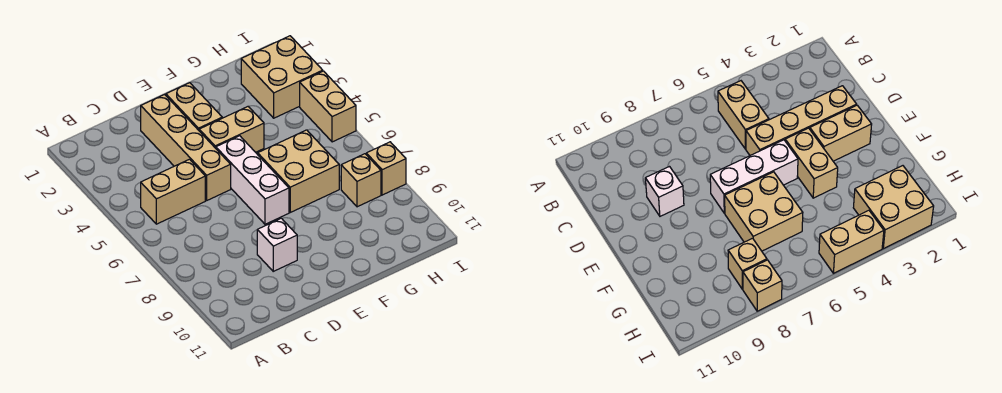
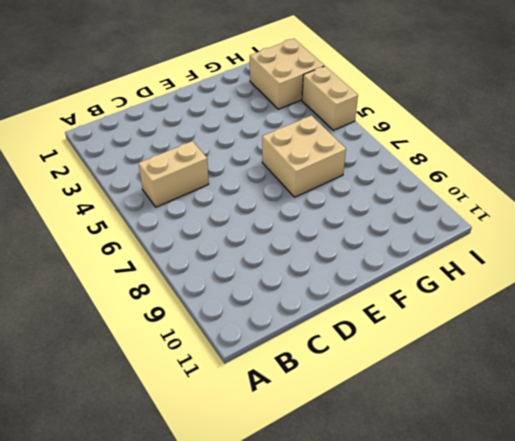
none -> tan 1x4 brick [141,94,231,200]
none -> white 1x1 brick [257,218,297,271]

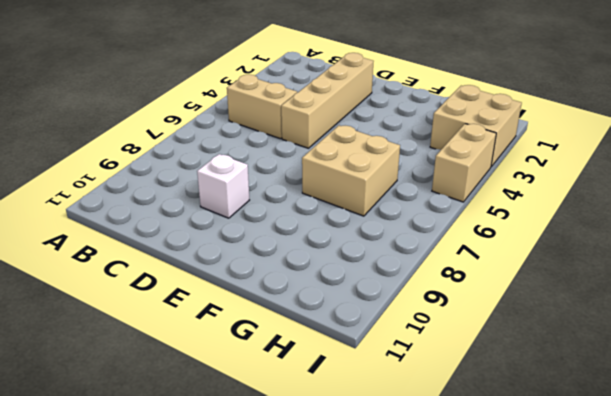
none -> tan 1x2 brick [166,83,222,130]
none -> tan 1x2 brick [199,107,264,152]

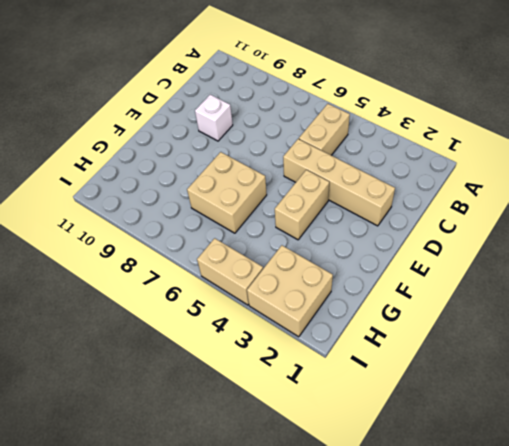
none -> tan 1x2 brick [166,83,222,130]
none -> white 1x3 brick [216,136,289,224]

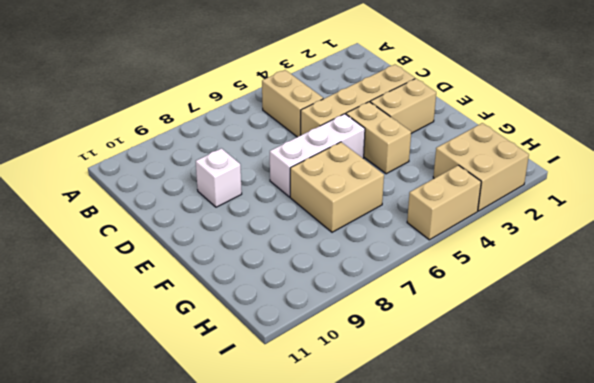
none -> tan 1x1 brick [341,154,381,207]
none -> tan 1x1 brick [366,142,406,195]

